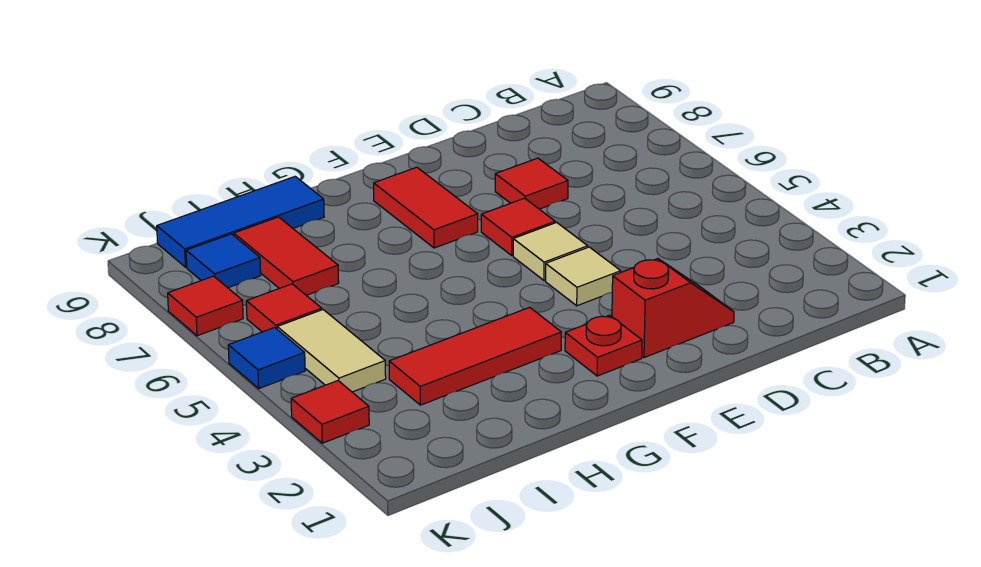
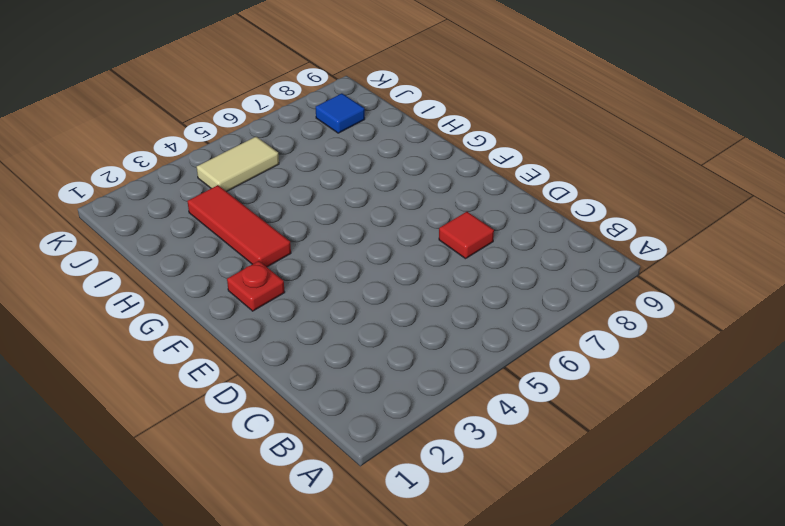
none -> red 1x2 slope [612,259,734,358]
none -> tan 1x1 tile [546,247,621,306]
none -> tan 1x1 tile [513,222,588,280]

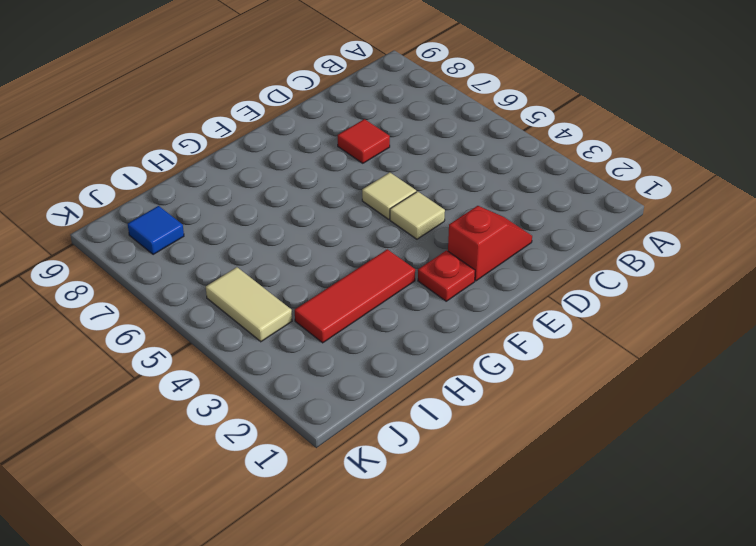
none -> red 1x1 tile [481,198,555,255]
none -> red 1x2 tile [374,167,478,248]
none -> blue 1x3 tile [157,177,324,267]

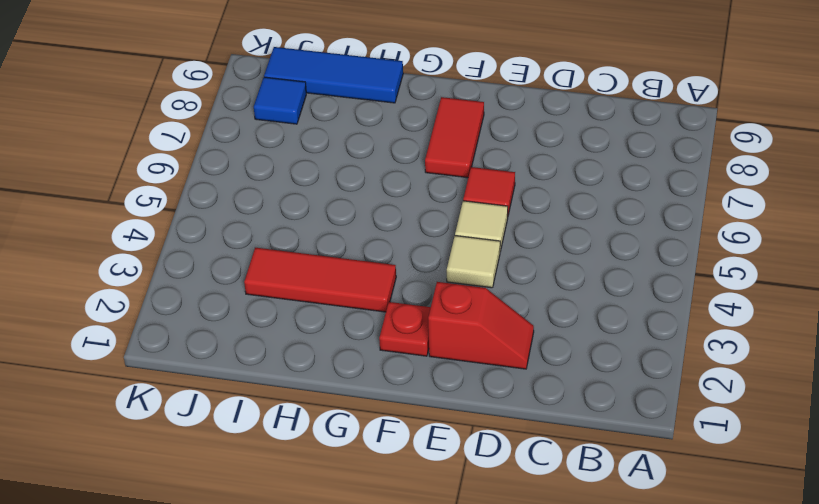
none -> red 1x1 tile [495,158,568,209]
none -> red 1x2 tile [234,217,339,295]
none -> tan 1x2 tile [277,310,386,392]

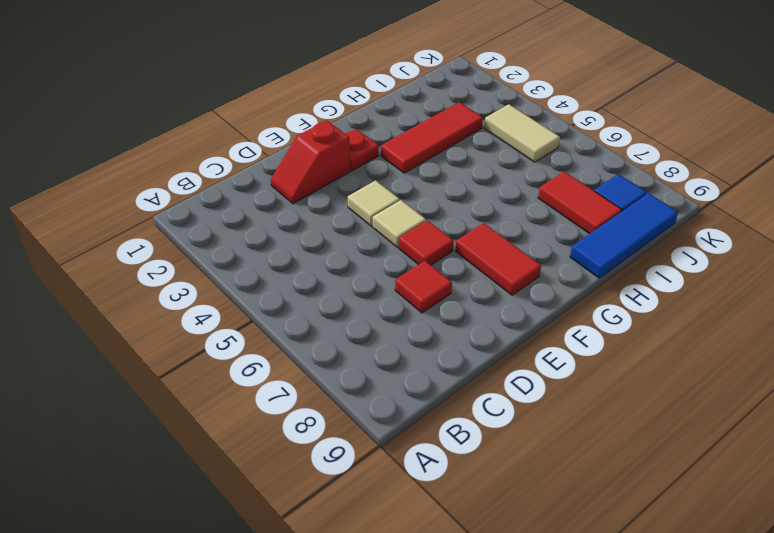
none -> red 1x1 tile [246,284,322,332]
none -> red 1x1 tile [291,381,369,443]
none -> blue 1x1 tile [228,328,305,388]

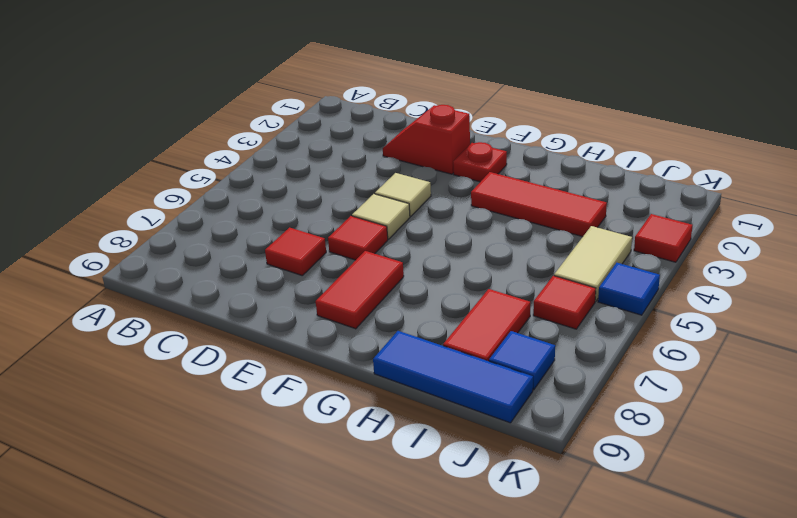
none -> red 1x1 tile [168,276,243,336]

